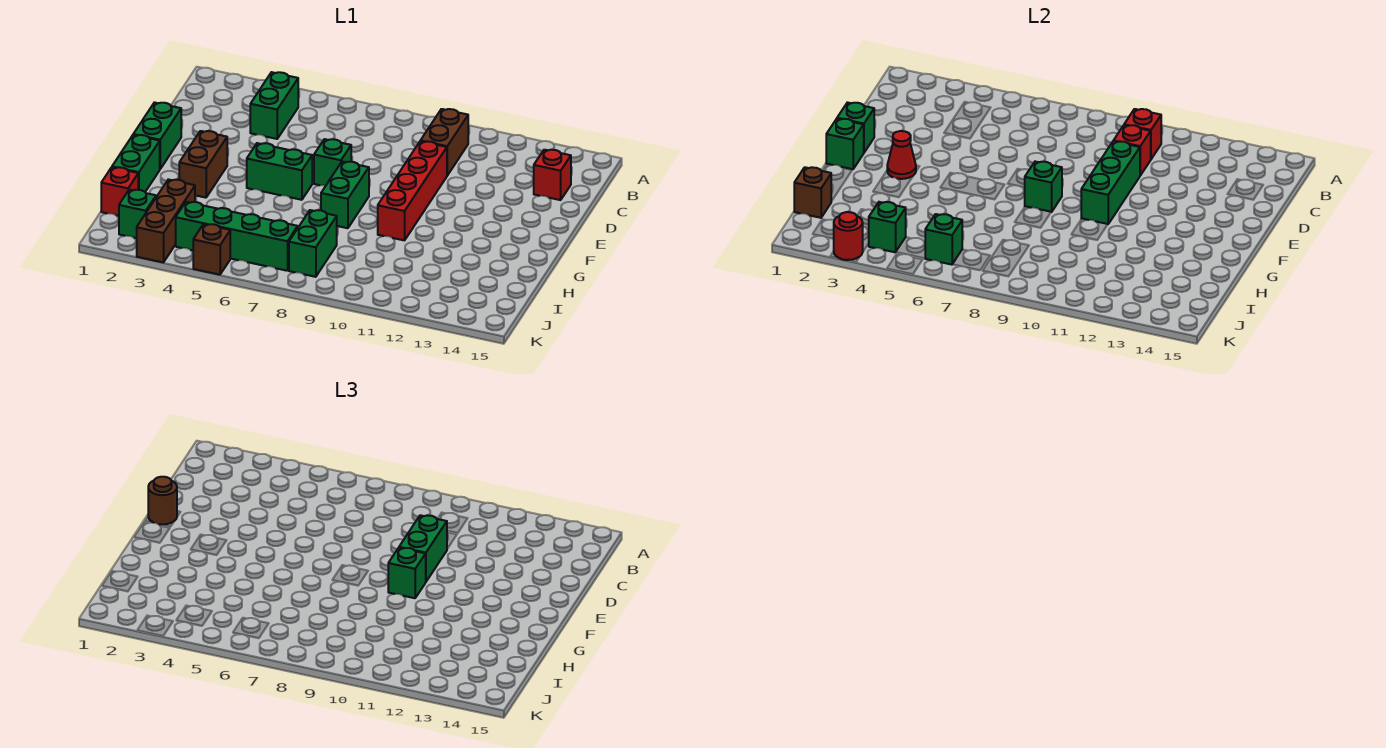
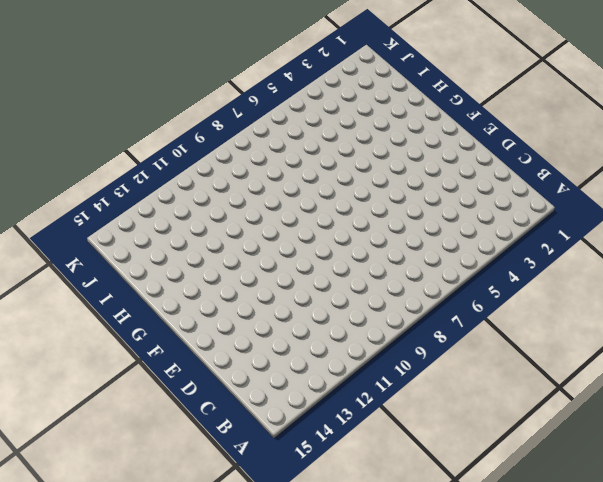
none -> green 1x2 brick [250,72,298,139]
none -> brown 1x2 brick [421,109,468,175]
none -> red 1x1 brick [534,150,571,200]
none -> red 1x4 brick [378,141,447,240]

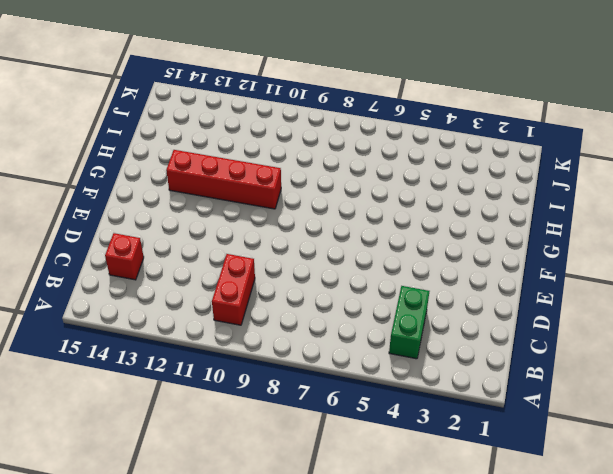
red 1x2 brick [212,254,255,325] -> brown 1x2 brick [421,109,468,175]
red 1x4 brick [166,150,281,209] -> red 1x4 brick turned to [378,141,447,240]
none -> green 1x2 brick [133,102,181,169]
none -> green 1x1 brick [314,139,351,186]
none -> brown 1x2 brick [179,131,227,198]
none -> green 1x2 brick [247,143,312,200]

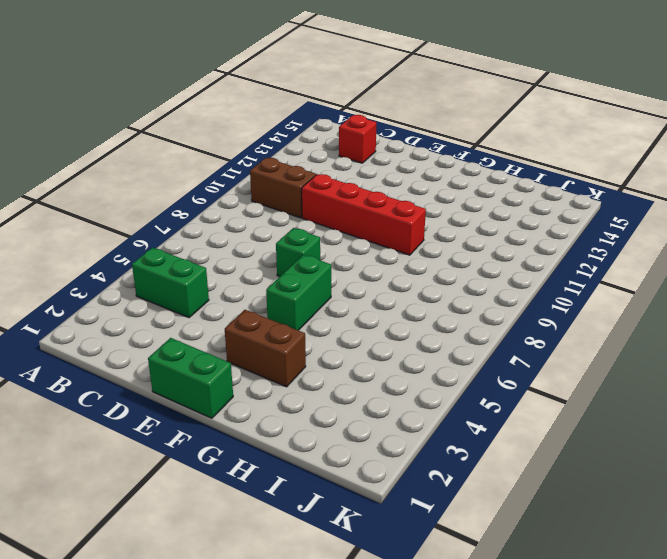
none -> green 1x2 brick [321,162,369,228]
none -> green 1x2 brick [112,135,160,192]
none -> red 1x1 brick [101,167,138,216]
none -> brown 1x3 brick [137,179,195,262]

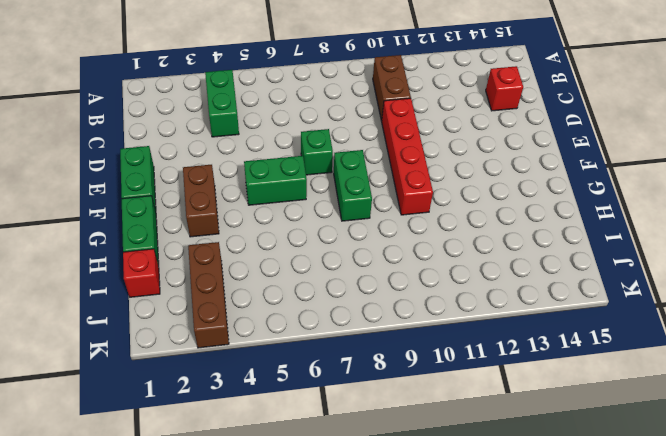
none -> green 1x2 brick [289,210,337,277]
none -> green 1x1 brick [119,190,156,238]
none -> green 1x4 brick [176,202,298,271]
none -> brown 1x1 brick [193,224,230,275]

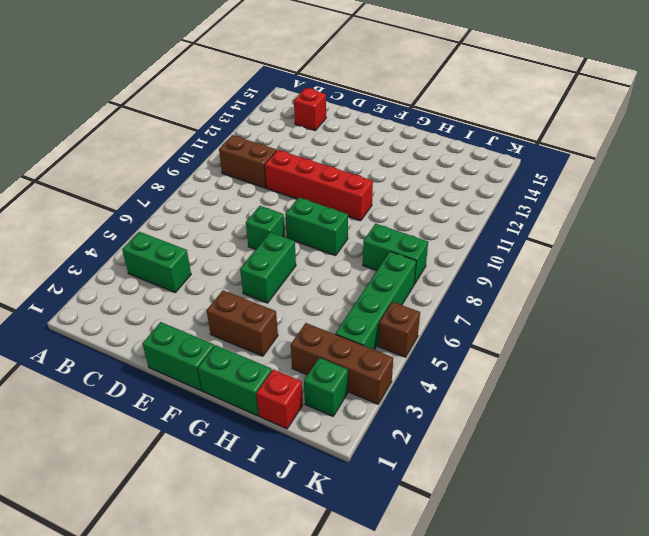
none -> red 1x1 brick [1124,109,1161,159]
none -> red 1x1 brick [1114,125,1151,175]
none -> green 1x3 brick [1081,141,1140,224]
none -> green 1x1 brick [837,102,874,152]

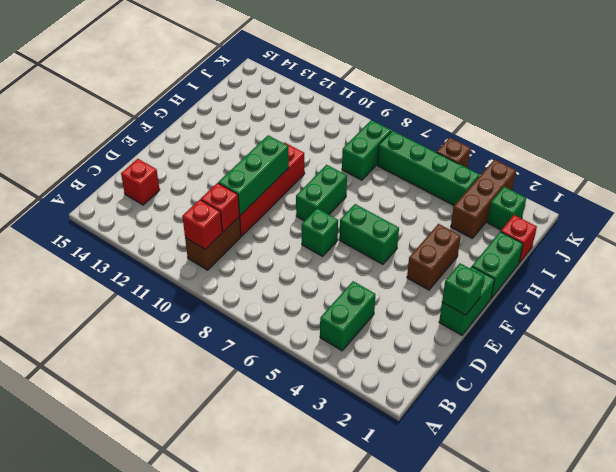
none -> green 1x1 brick [826,119,864,169]
none -> red 1x1 cone [887,131,916,179]
none -> green 1x1 brick [1025,162,1062,212]
none -> brown 1x1 brick [794,167,831,218]

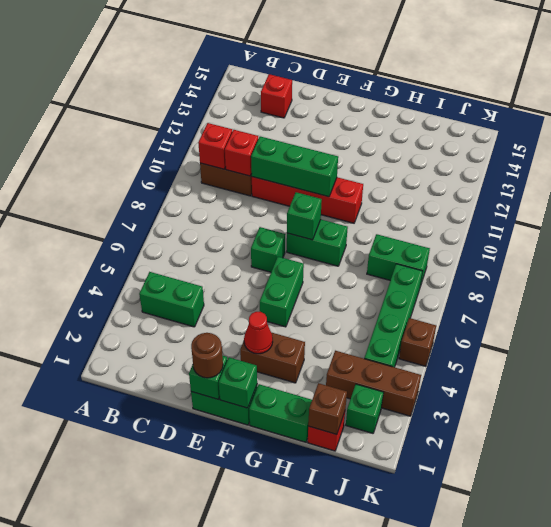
none -> green 1x1 brick [869,202,906,252]
none -> green 1x1 brick [925,214,962,265]
none -> red 1x1 round brick [834,212,863,260]
none -> green 1x2 brick [399,515,447,581]

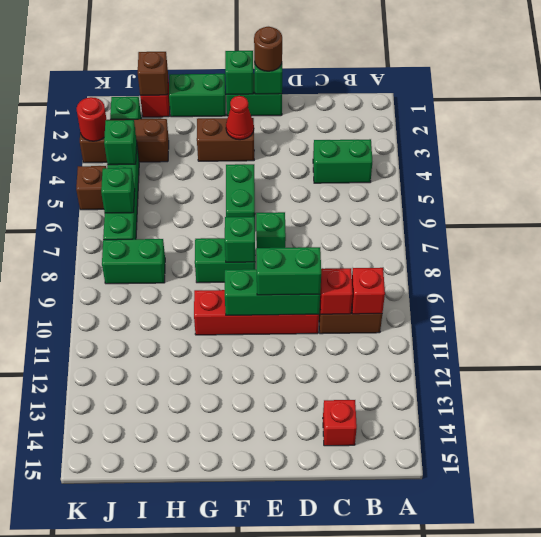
none -> green 1x1 brick [388,548,426,598]

